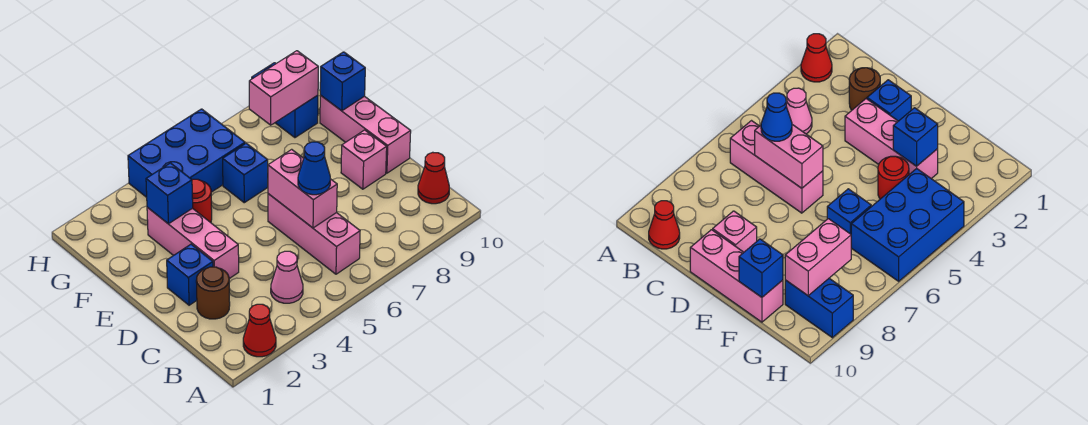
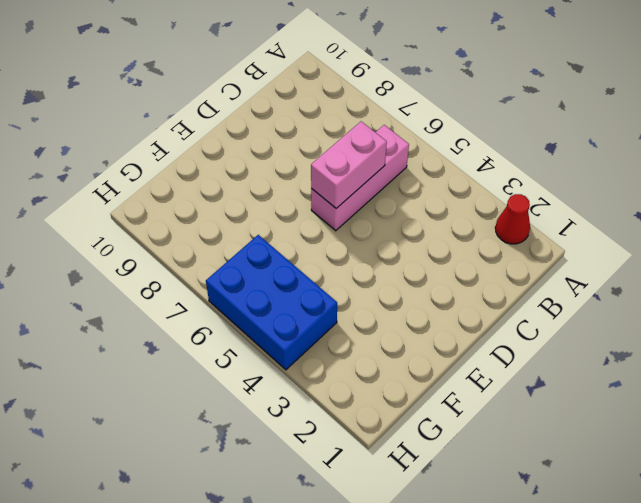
none -> pink 1x1 cone [271,251,303,303]
none -> red 1x1 cone [418,152,449,204]
none -> brown 1x1 round brick [196,267,230,319]

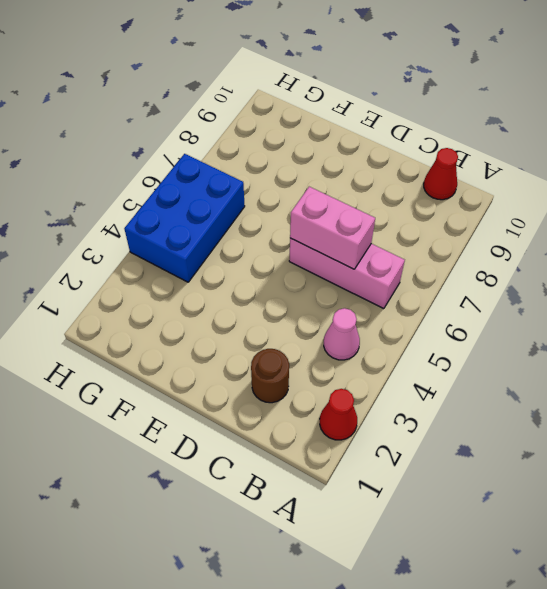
none -> blue 1x1 brick [167,244,213,305]
none -> pink 1x3 brick [147,207,239,279]
none -> pink 1x1 brick [341,130,387,189]

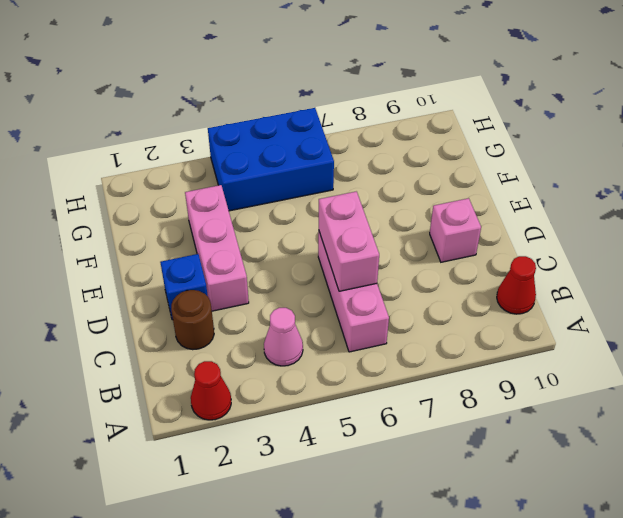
none -> pink 1x3 brick [320,95,411,173]
none -> red 1x1 round brick [192,179,212,223]
none -> blue 1x1 brick [223,143,268,203]

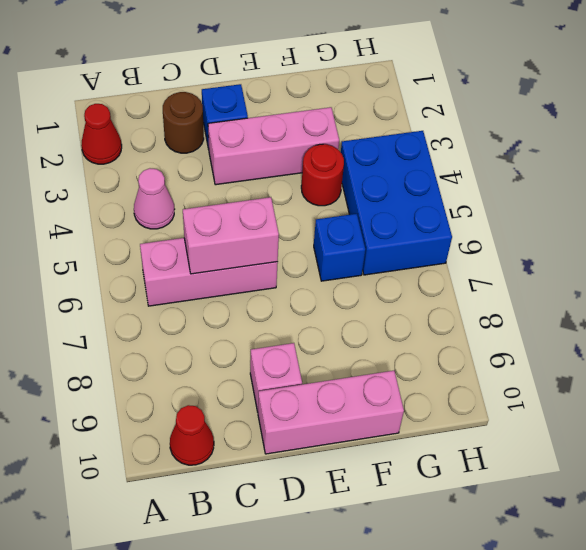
none -> blue 1x2 brick [252,63,318,138]
none -> blue 1x1 brick [146,163,193,224]
none -> blue 1x1 brick [320,52,365,111]

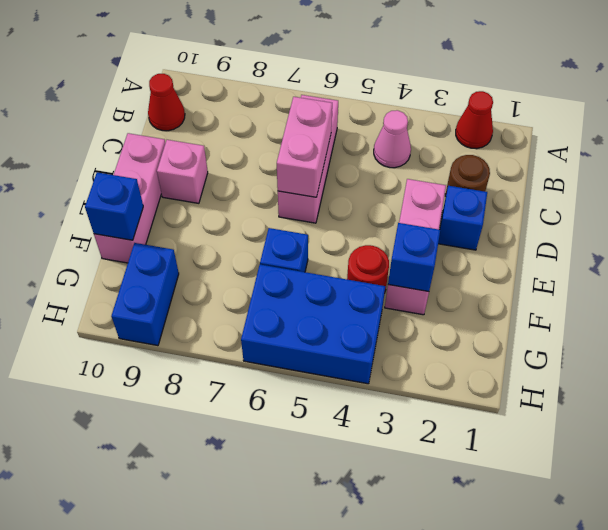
none -> pink 1x2 brick [249,51,318,125]
none -> blue 1x1 cone [298,142,330,195]

